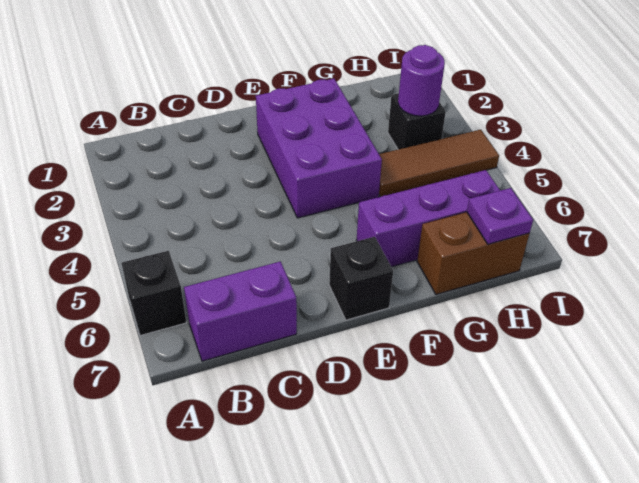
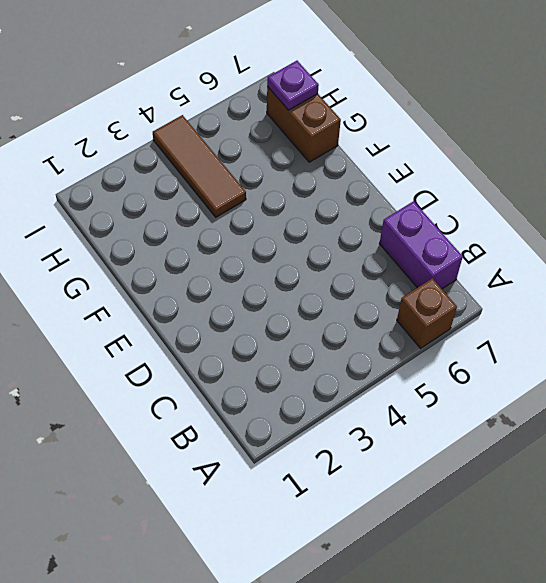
brown 1x1 brick [397,278,457,348] -> black 1x1 brick [121,251,186,336]
none -> purple 2x3 brick [256,79,382,218]
none -> black 1x1 brick [329,237,393,320]

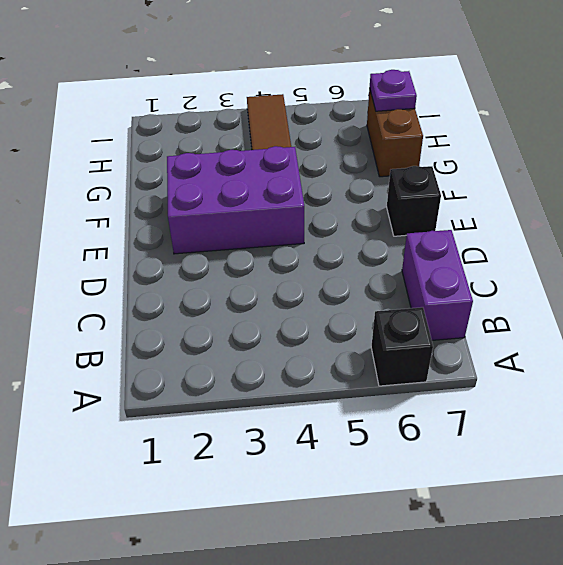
none -> purple 1x3 brick [357,170,500,267]
none -> black 1x1 brick [388,93,446,149]

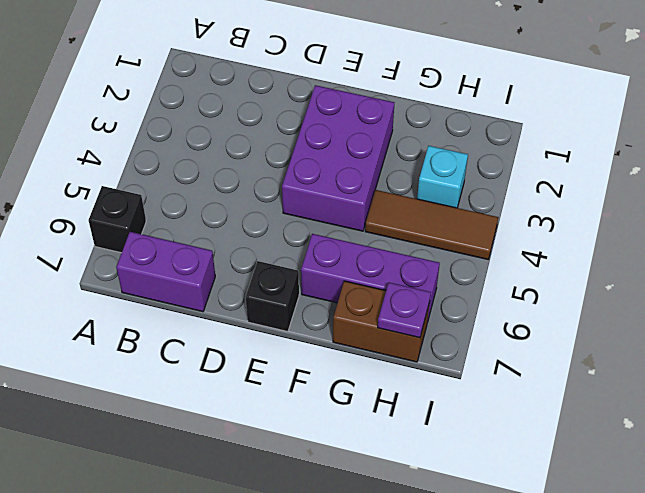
cyan 1x1 brick [417,146,468,208] -> black 1x1 brick [388,93,446,149]
none -> purple 1x1 round brick [398,45,445,116]

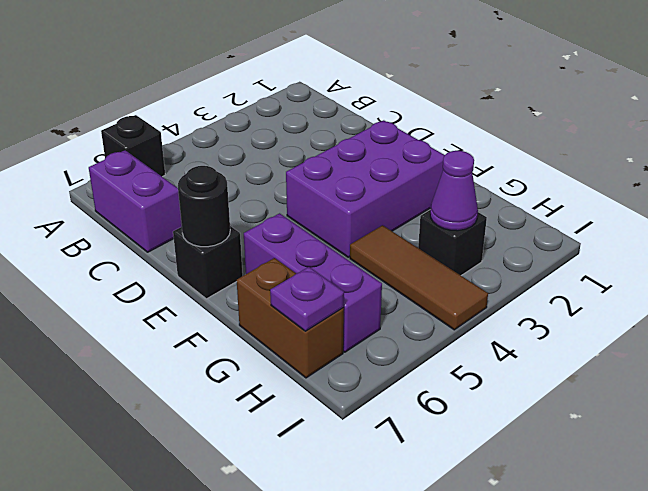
black 1x1 round brick [178,166,230,247] -> none
purple 1x1 cone [430,151,478,231] -> purple 1x1 round brick [398,45,445,116]

